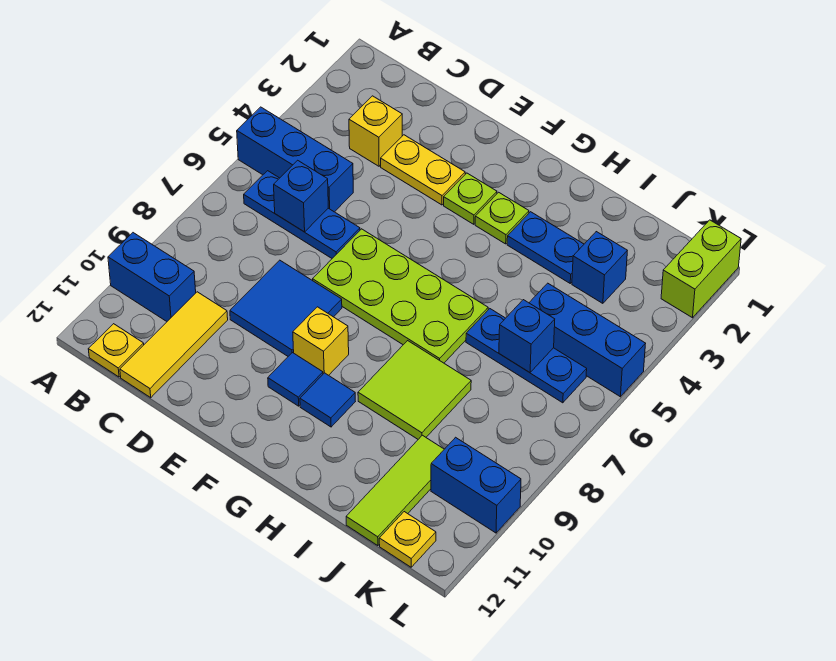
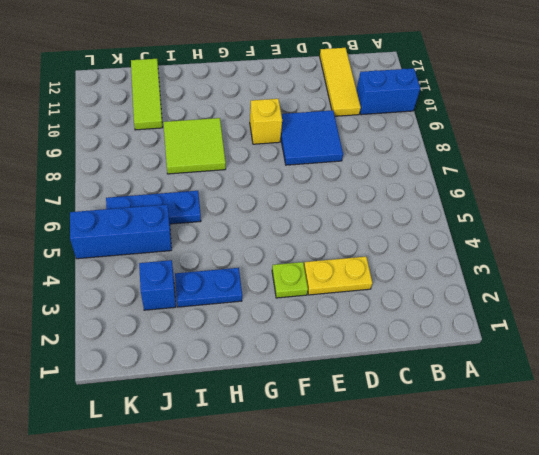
none -> blue 1x3 brick [237,107,353,212]
none -> blue 1x3 plate [244,171,360,258]
none -> yellow 1x1 plate [88,324,144,377]

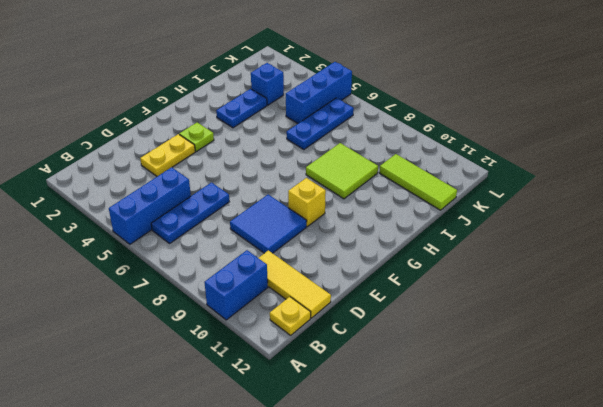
none -> yellow 1x1 brick [349,96,402,166]
none -> lime 2x4 plate [313,229,488,363]
none -> blue 1x1 tile [268,353,323,406]

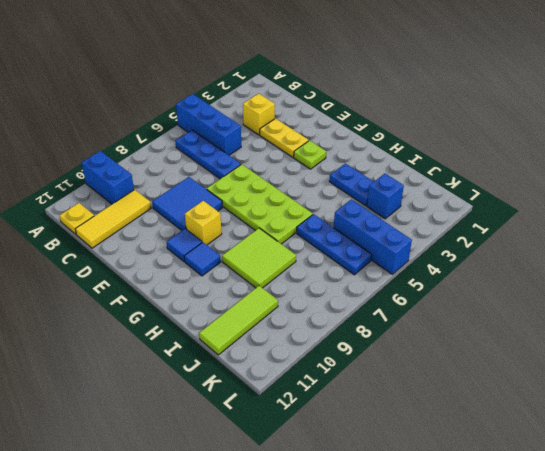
none -> lime 1x1 plate [475,192,529,244]
none -> blue 1x2 brick [431,437,521,533]
none -> yellow 1x1 plate [379,512,436,567]

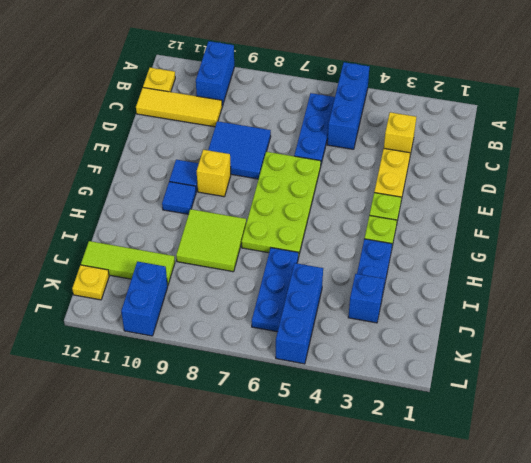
none -> lime 1x2 brick [661,220,741,318]
none -> blue 1x1 brick [274,160,328,232]
none -> blue 1x1 brick [499,300,555,373]

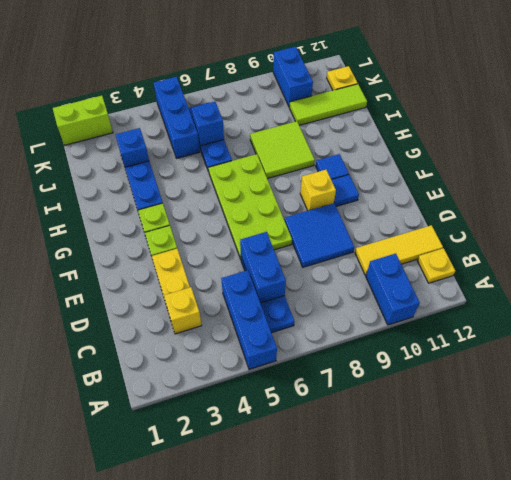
blue 1x2 brick [240,232,286,303] -> blue 1x1 brick [274,160,328,232]

